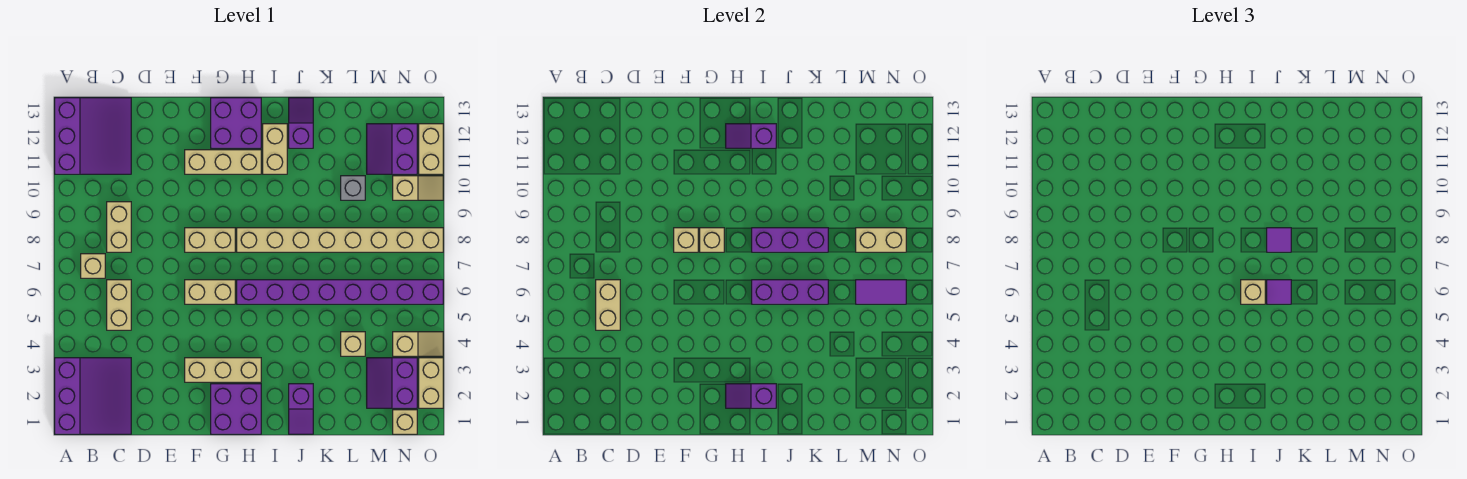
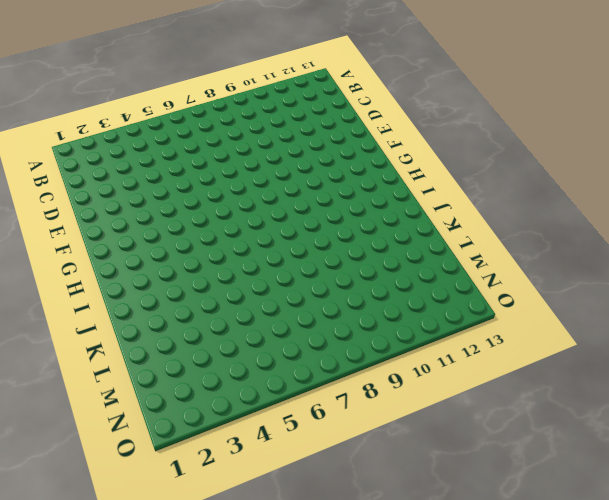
none -> purple 3x3 slope [55,358,131,434]
none -> purple 3x3 slope [55,98,131,174]
none -> tan 1x1 brick [81,254,105,278]
none -> tan 1x2 brick [107,280,131,330]

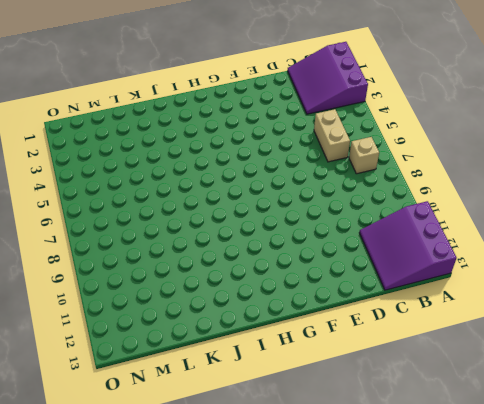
none -> tan 1x2 brick [107,202,131,252]
none -> tan 1x3 brick [185,358,261,382]
none -> tan 1x2 brick [185,280,235,304]
none -> tan 1x2 brick [185,228,235,252]

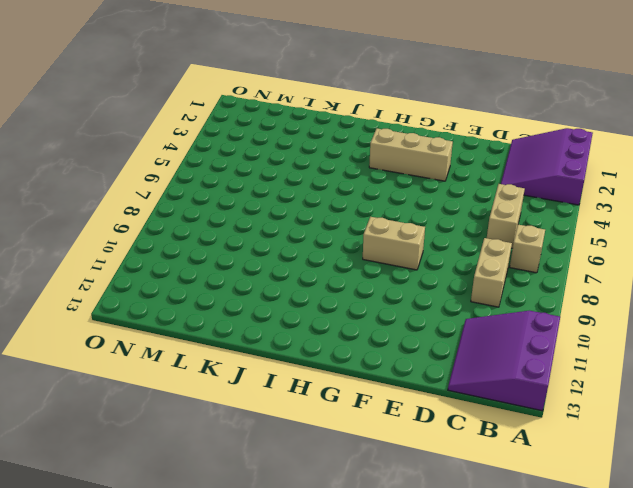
none -> tan 1x2 brick [185,280,235,304]
none -> tan 1x3 brick [185,150,261,174]
none -> purple 2x2 brick [211,384,261,434]
none -> purple 2x2 brick [211,98,261,148]

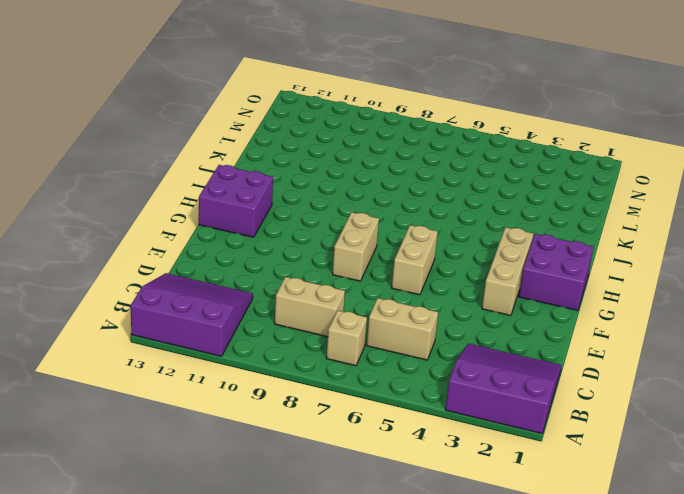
none -> tan 1x3 brick [185,150,261,174]
none -> purple 1x8 brick [237,280,443,304]
none -> tan 1x8 brick [237,228,443,252]
none -> tan 1x2 brick [263,124,287,174]

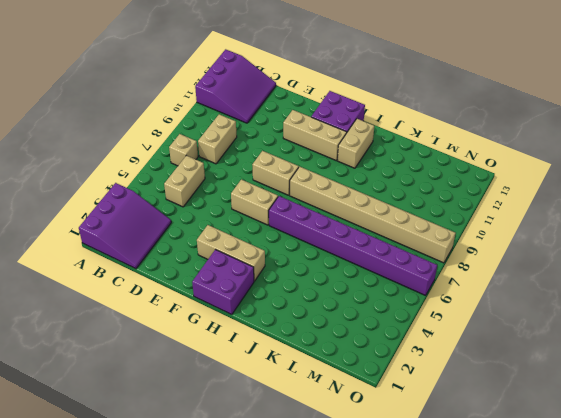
none -> purple 1x2 slope [289,384,313,434]
none -> purple 1x2 slope [289,98,313,148]
none -> tan 1x1 brick [341,332,365,356]
none -> grey 1x1 brick [341,176,365,200]

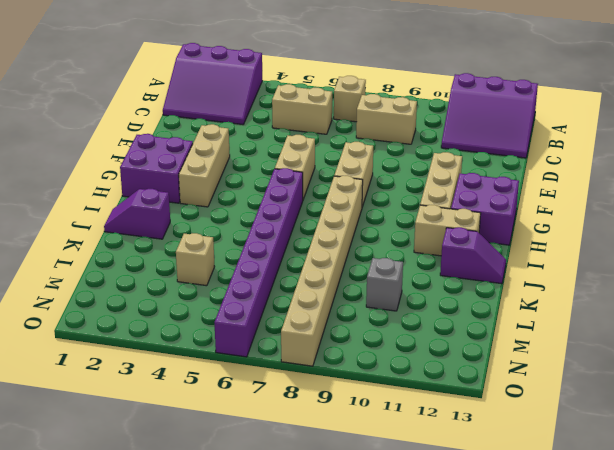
none -> purple 2x2 slope [367,358,417,408]
none -> purple 2x2 slope [367,124,417,174]
none -> tan 1x1 brick [393,410,417,434]
none -> tan 1x2 slope [393,332,443,356]

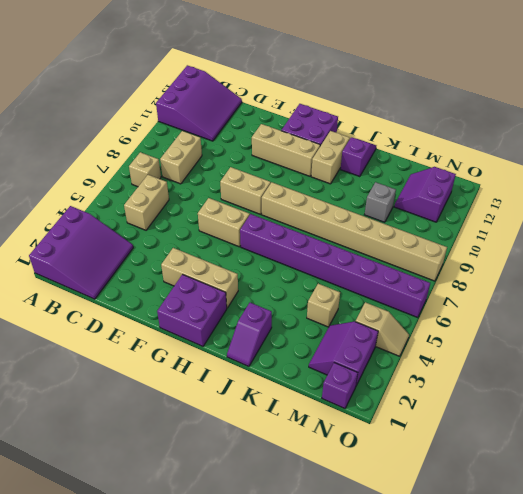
purple 1x1 brick [322,363,358,408] -> tan 1x1 brick [393,410,417,434]
none -> tan 1x2 slope [393,176,443,200]
none -> tan 1x2 brick [419,358,443,408]
none -> tan 1x2 brick [419,124,443,174]
none -> tan 1x2 brick [596,280,620,330]

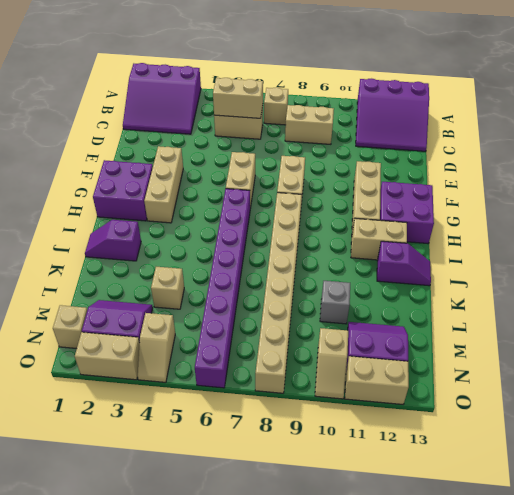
none -> tan 1x1 brick [674,228,698,252]
none -> tan 1x1 brick [700,228,724,252]
none -> purple 1x2 slope [726,384,776,408]
none -> purple 1x2 slope [726,124,776,148]

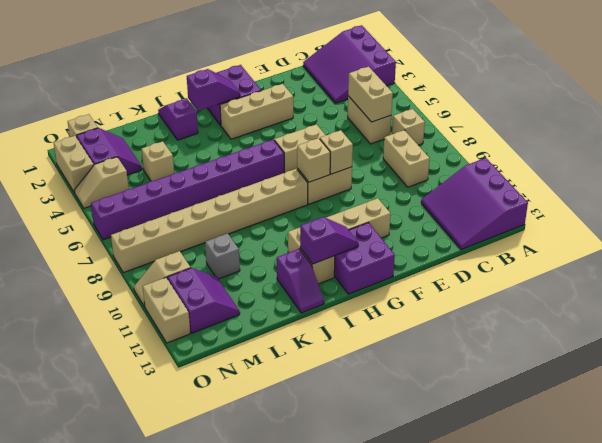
none -> purple 1x3 brick [752,280,828,304]
none -> purple 1x3 brick [752,228,828,252]
none -> purple 1x2 tile [856,280,906,304]
none -> tan 1x2 brick [856,228,906,252]

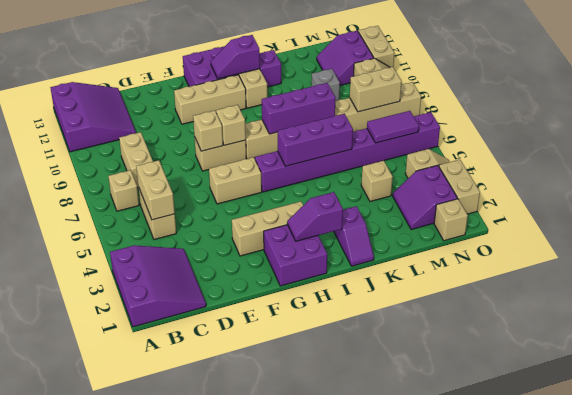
none -> tan 1x1 brick [1241,280,1265,304]
none -> purple 1x1 tile [1267,280,1291,304]
none -> purple 1x1 tile [1267,228,1291,252]

